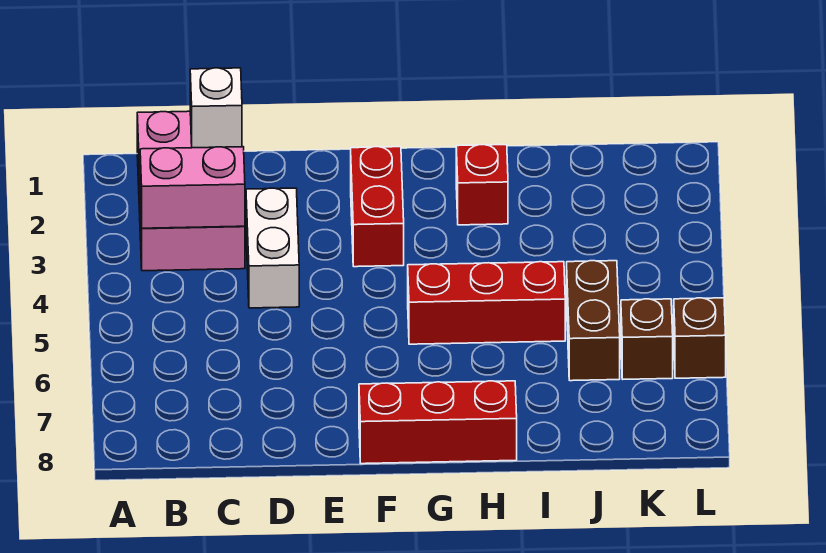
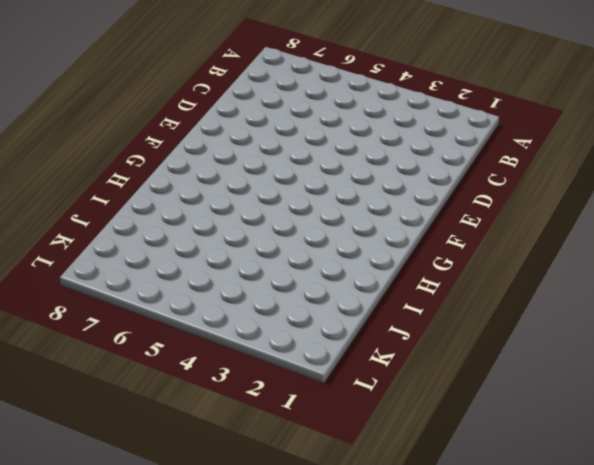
none -> pink 2x3 brick [137,111,245,271]
none -> white 1x2 brick [246,188,299,308]

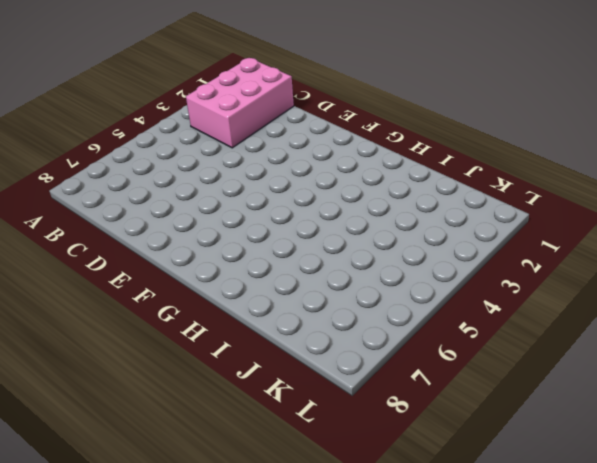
none -> white 1x2 brick [246,188,299,308]
none -> red 1x2 brick [351,147,404,267]

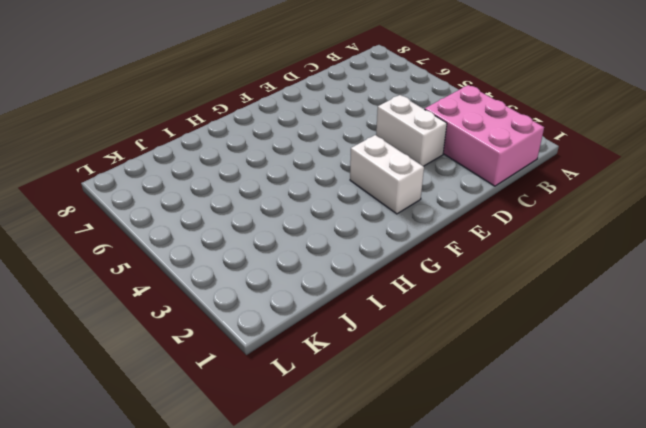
white 1x2 brick [350,135,424,214] -> red 1x2 brick [351,147,404,267]
none -> red 1x3 brick [359,381,517,464]
none -> red 1x3 brick [408,262,565,344]

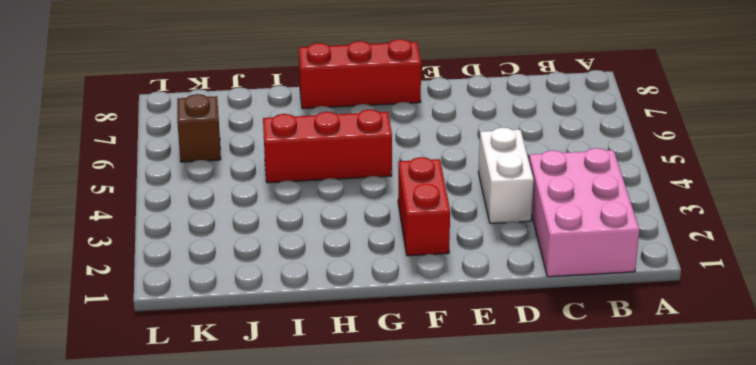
none -> red 1x1 brick [456,145,508,225]
none -> brown 1x2 brick [567,261,620,381]

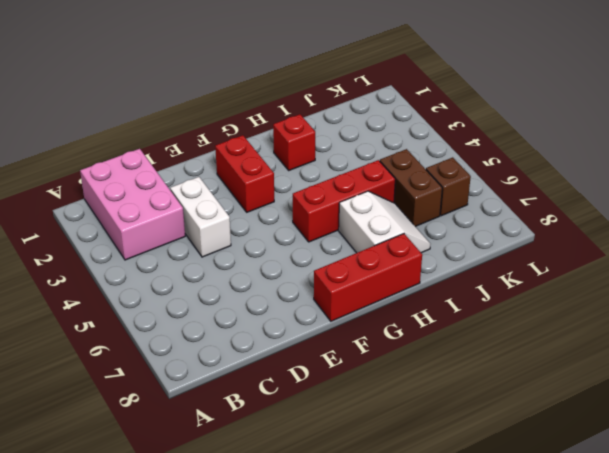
white 2x2 slope [339,191,430,253] -> none
none -> brown 1x1 brick [674,298,726,378]
none -> pink 1x2 brick [140,147,245,228]

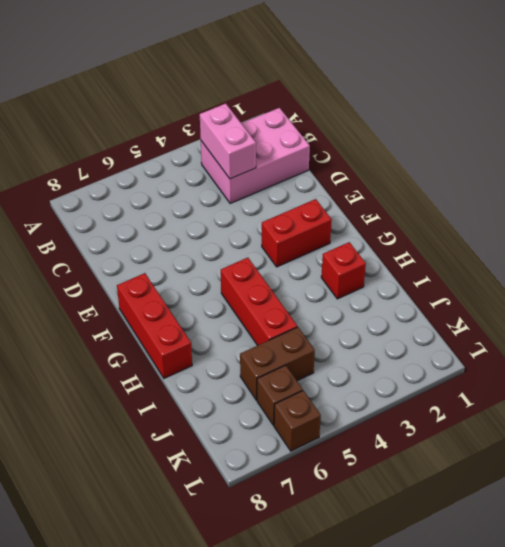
none -> white 1x2 brick [246,188,299,308]
none -> white 1x1 brick [190,68,242,148]

